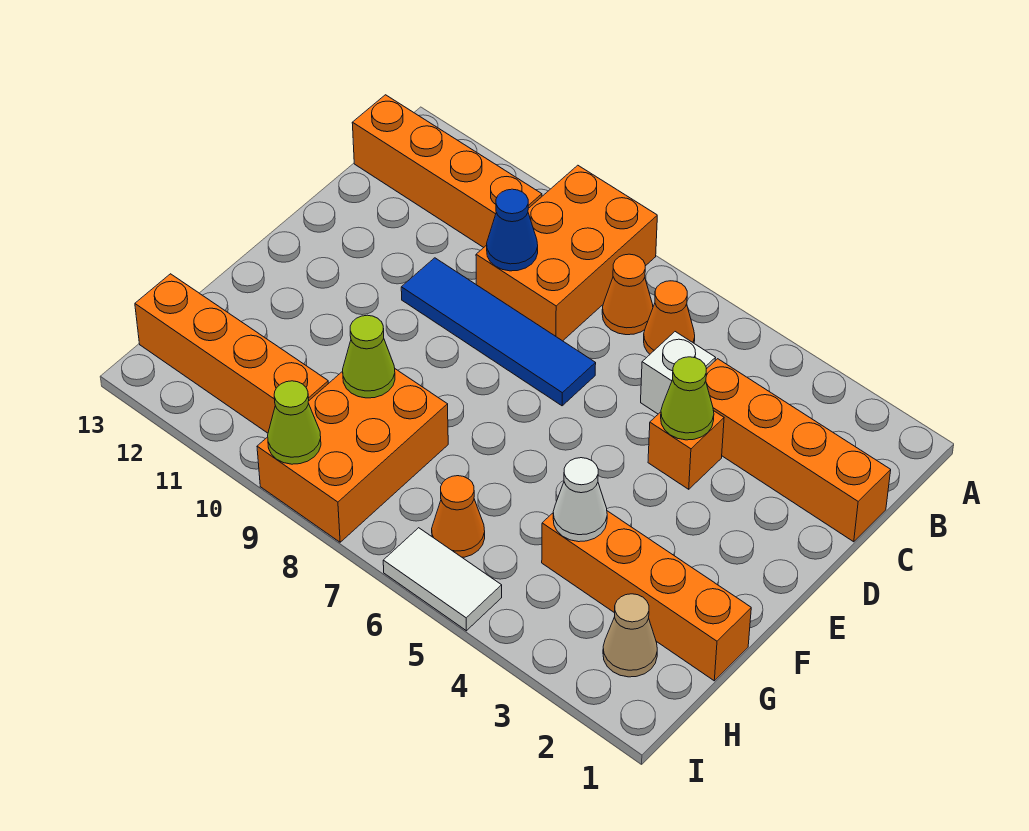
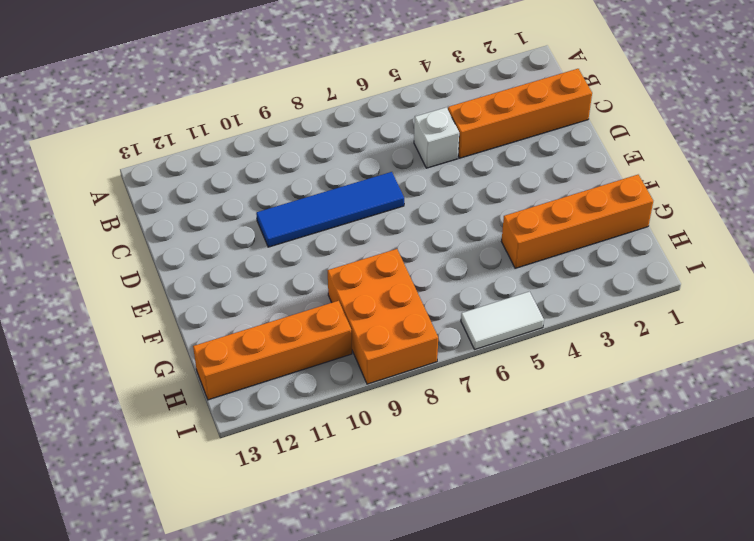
none -> orange 2x3 brick [476,165,657,341]
none -> orange 1x1 cone [644,281,695,354]
none -> orange 1x1 cone [602,254,653,335]

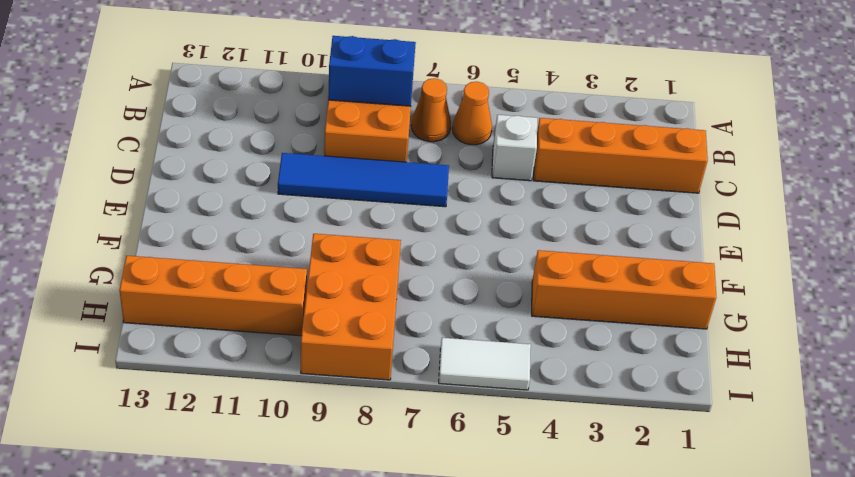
blue 1x2 brick [328,36,416,106] -> none
none -> orange 1x4 brick [352,95,542,248]
none -> orange 1x1 brick [648,411,724,489]
none -> tan 1x1 cone [603,594,657,677]

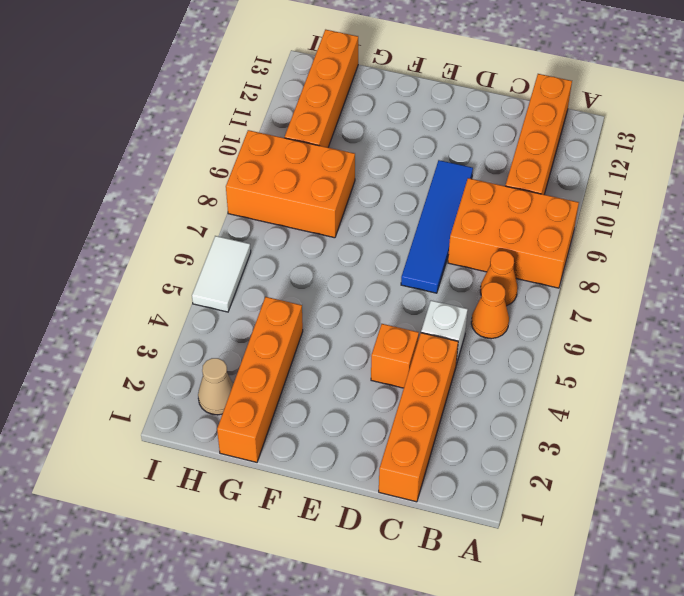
none -> orange 1x1 cone [432,476,485,557]
none -> blue 1x1 cone [487,189,538,271]
none -> lime 1x1 cone [661,357,714,440]

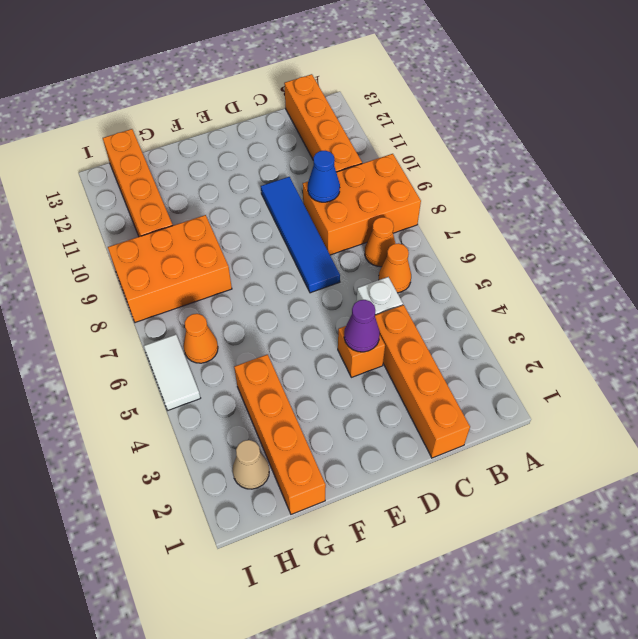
purple 1x1 cone [344,300,380,352] -> lime 1x1 cone [661,357,714,440]
none -> white 1x1 cone [553,458,607,542]
none -> lime 1x1 cone [343,315,395,398]
none -> lime 1x1 cone [268,381,321,464]

